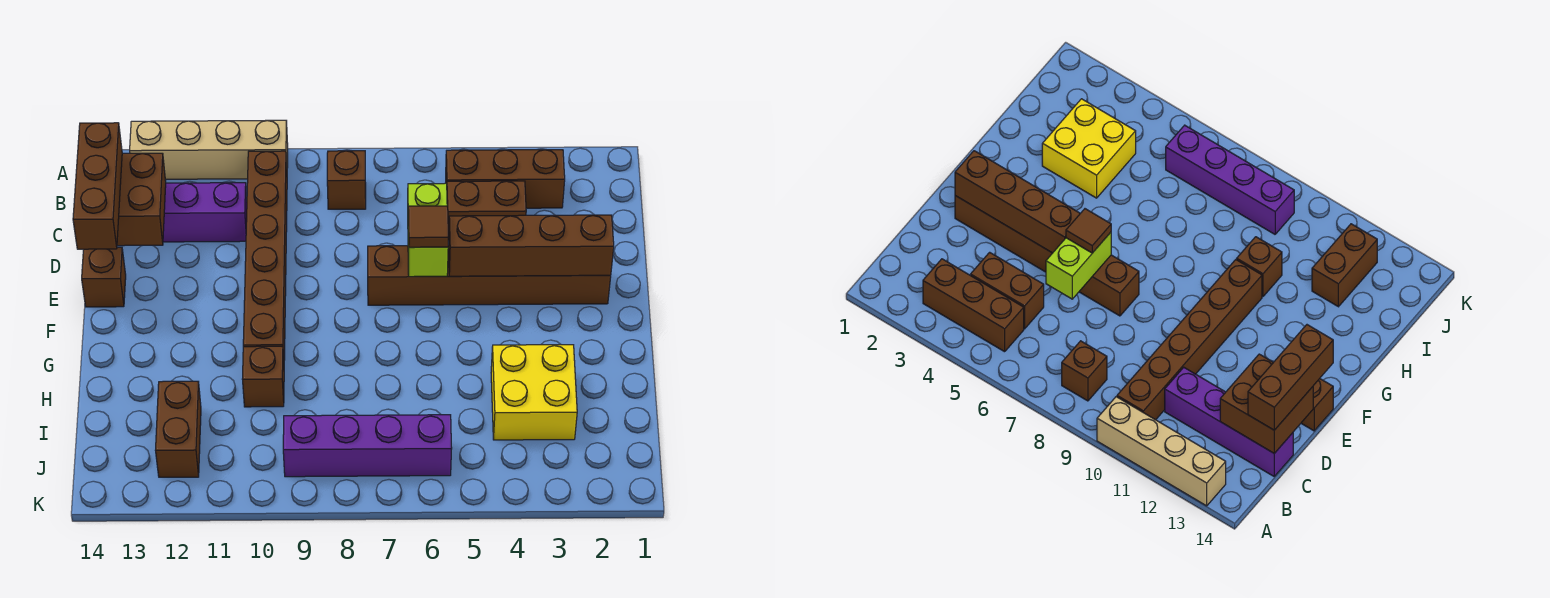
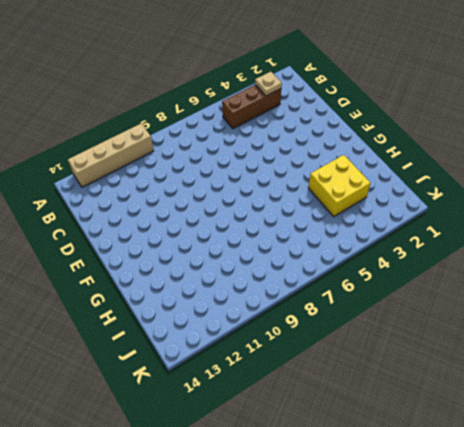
tan 1x1 plate [255,72,282,96] -> none
none -> brown 1x1 brick [327,151,366,209]
none -> brown 1x6 brick [243,151,287,360]
none -> brown 1x2 brick [447,181,526,240]

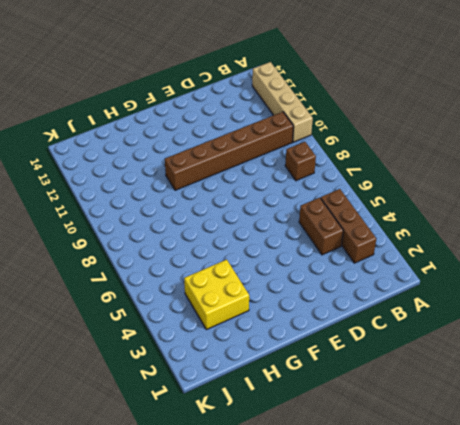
none -> purple 1x4 brick [163,183,247,242]
none -> brown 1x6 brick [368,246,611,305]
none -> brown 1x1 brick [82,247,126,307]

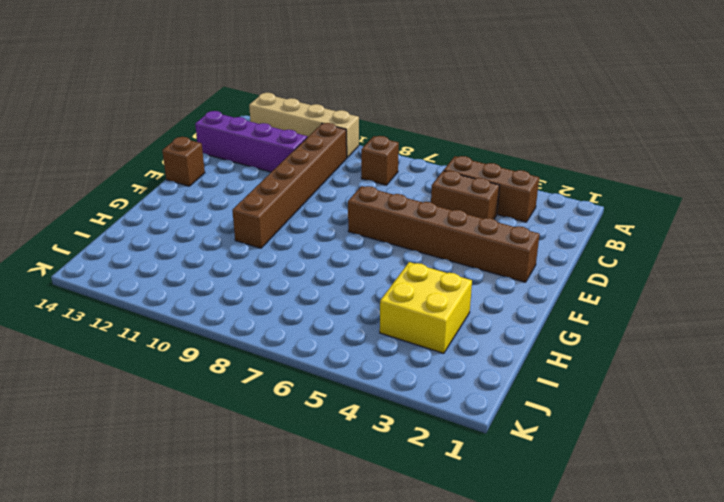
none -> brown 1x1 brick [243,346,284,407]
none -> brown 1x2 brick [156,381,201,477]
none -> purple 1x4 brick [283,415,452,477]

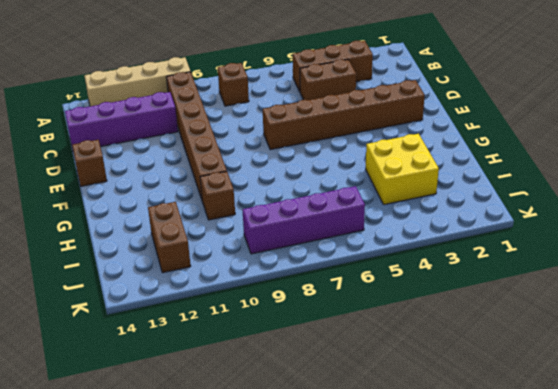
none -> brown 2x2 brick [117,153,166,246]
none -> lime 1x2 brick [408,183,448,277]
none -> brown 1x4 brick [448,215,614,276]

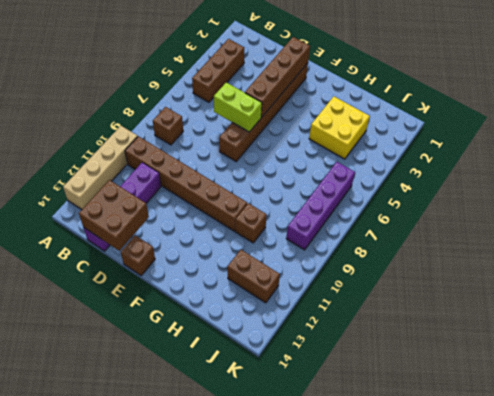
none -> brown 1x2 brick [447,181,526,240]
none -> brown 1x3 brick [73,123,122,249]
none -> brown 1x1 tile [408,206,448,247]

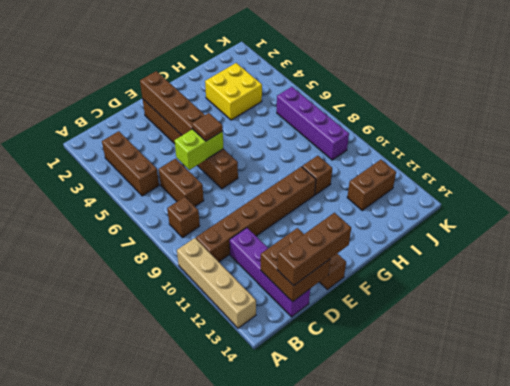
brown 1x2 brick [159,159,204,206] -> brown 1x2 brick moved to [447,181,526,240]

